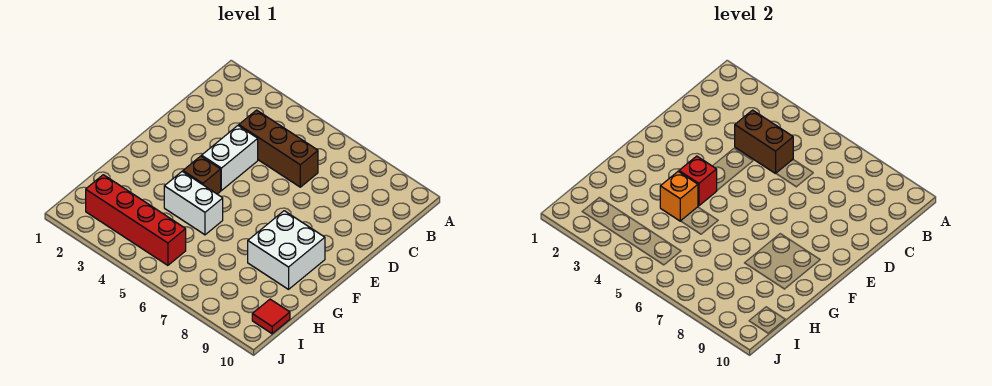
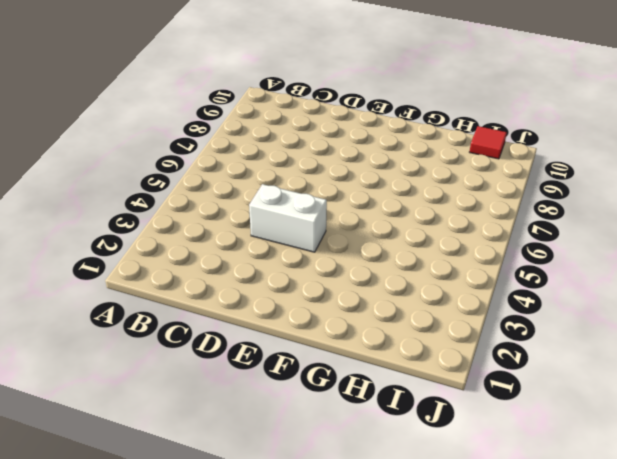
none -> brown 1x3 brick [239,110,318,187]
none -> brown 1x1 brick [183,156,221,194]

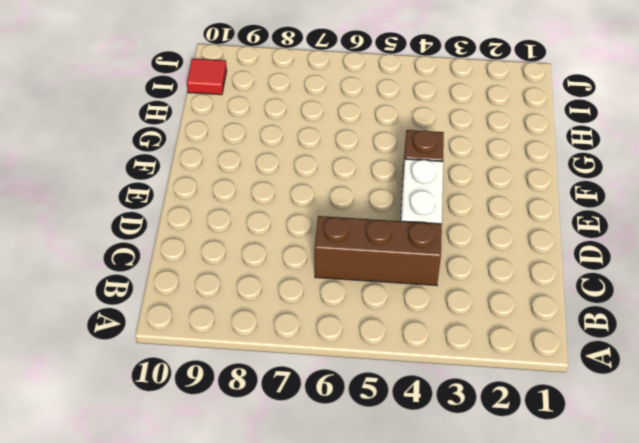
none -> white 2x2 brick [248,211,325,289]
none -> white 1x2 brick [164,172,223,235]

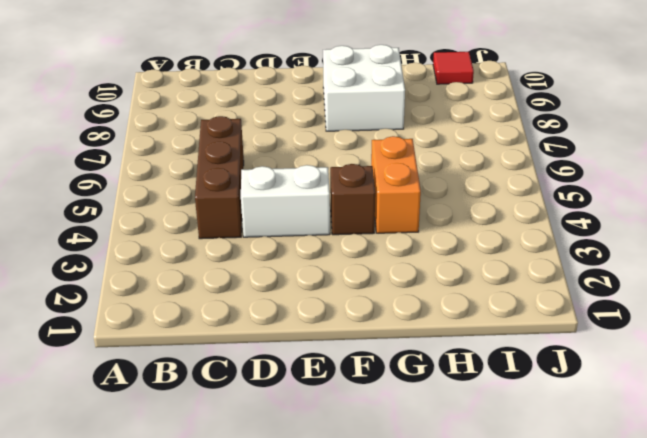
orange 1x2 brick [371,136,421,233] -> white 1x2 brick [164,172,223,235]
none -> red 1x4 brick [86,175,186,265]
none -> brown 1x2 brick [735,110,793,174]

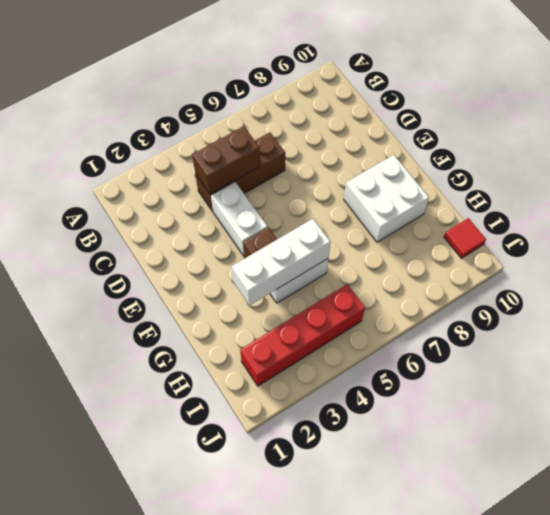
white 1x3 brick [232,219,331,305] -> orange 1x1 brick [660,172,698,221]
none -> red 1x1 brick [679,156,717,206]

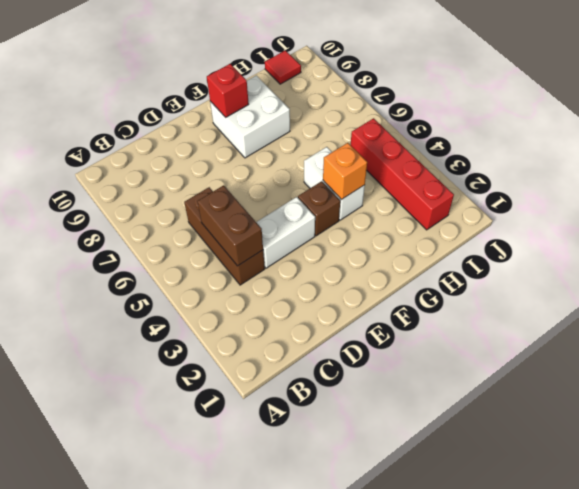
red 1x1 brick [207,64,249,117] -> red 1x1 brick moved to [679,156,717,206]

